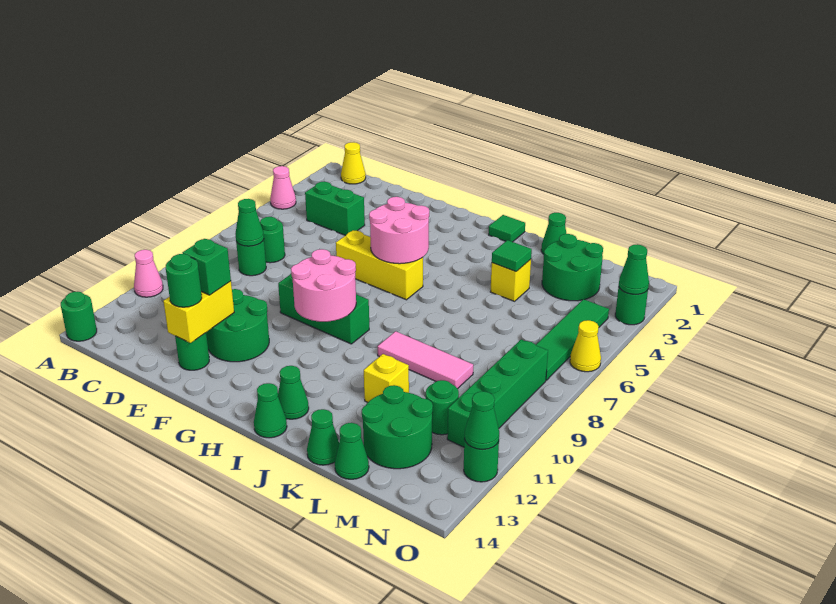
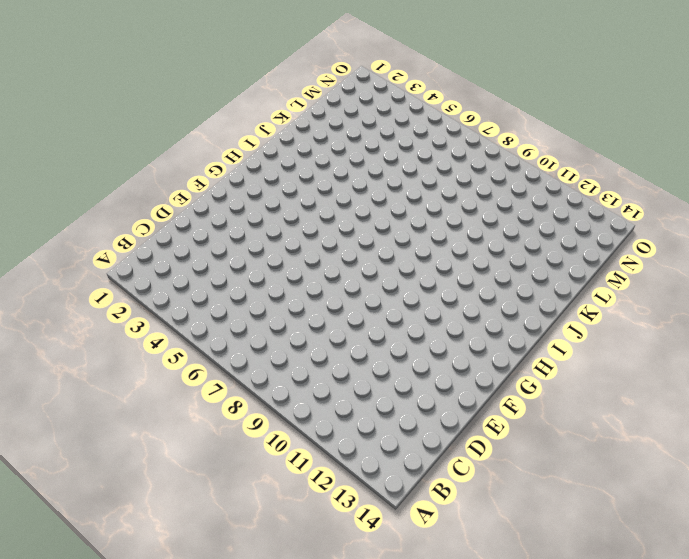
none -> pink 1x1 cone [270,166,296,209]
none -> pink 1x1 cone [134,250,163,297]
none -> green 1x1 round brick [61,292,97,341]
none -> yellow 1x1 cone [341,142,366,184]

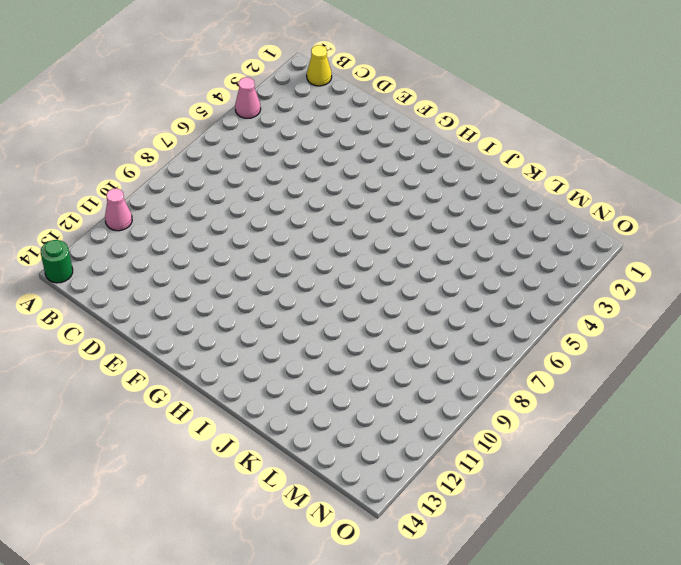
none -> green 1x2 brick [305,182,365,236]
none -> green 1x1 round brick [260,217,285,263]
none -> green 1x1 round brick [236,239,266,276]
none -> green 2x2 round brick [206,289,269,362]

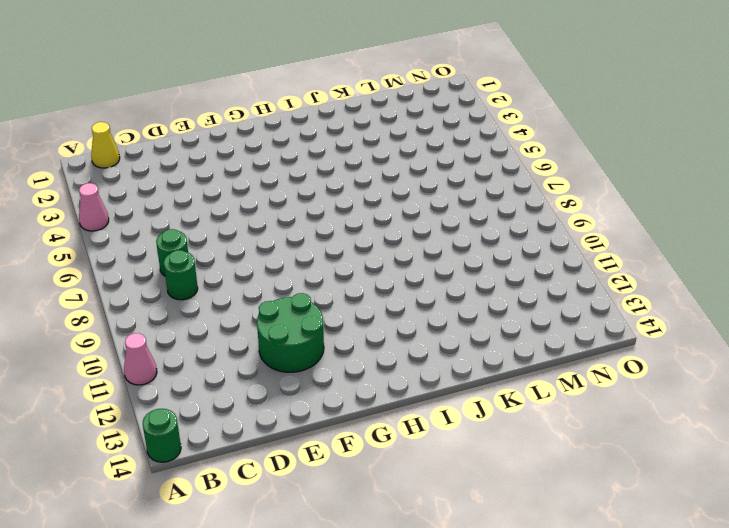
none -> green 1x2 brick [305,182,365,236]
none -> green 1x1 round brick [175,333,209,370]
none -> yellow 1x3 brick [336,230,423,300]
none -> green 1x3 brick [278,274,369,344]

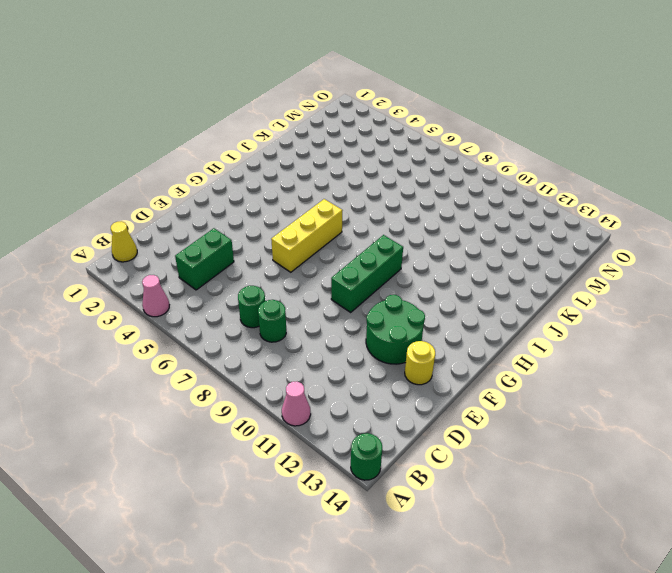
yellow 1x1 round brick [405,341,435,385] -> green 1x1 round brick [175,333,209,370]
none -> green 1x1 tile [489,215,525,242]
none -> green 1x1 cone [278,366,309,419]
none -> green 1x1 cone [254,383,287,438]
none -> pink 1x3 tile [378,331,473,389]

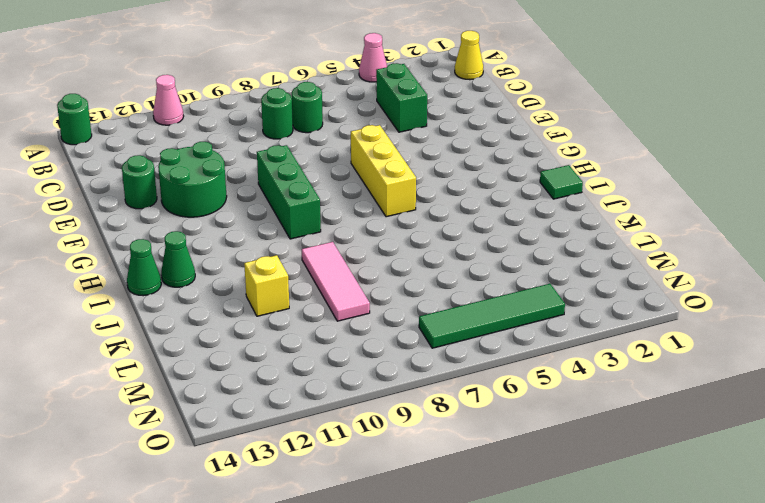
none -> green 1x1 cone [541,213,567,254]
none -> yellow 1x1 brick [490,259,531,301]
none -> green 1x1 cone [307,409,339,465]
none -> green 2x2 round brick [542,234,603,301]

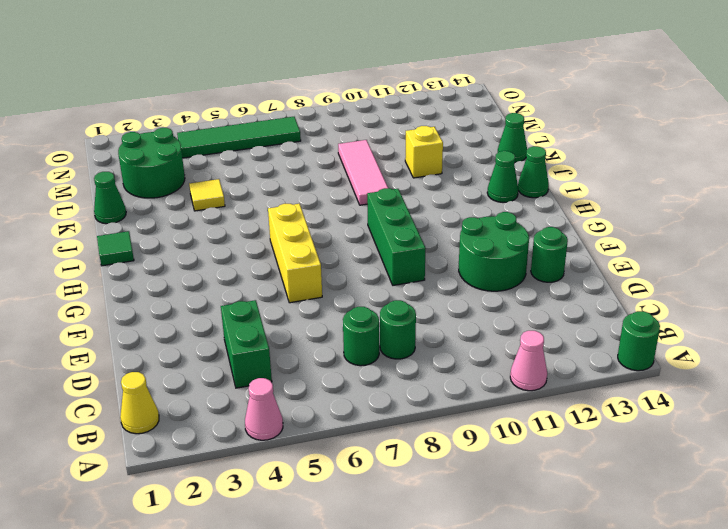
yellow 1x1 tile [189,179,225,211] -> yellow 1x1 brick [490,259,531,301]
none -> green 2x2 round brick [362,385,433,469]
none -> green 1x1 cone [335,423,369,479]
none -> green 1x1 round brick [426,380,459,435]
none -> green 1x4 brick [447,340,548,447]

